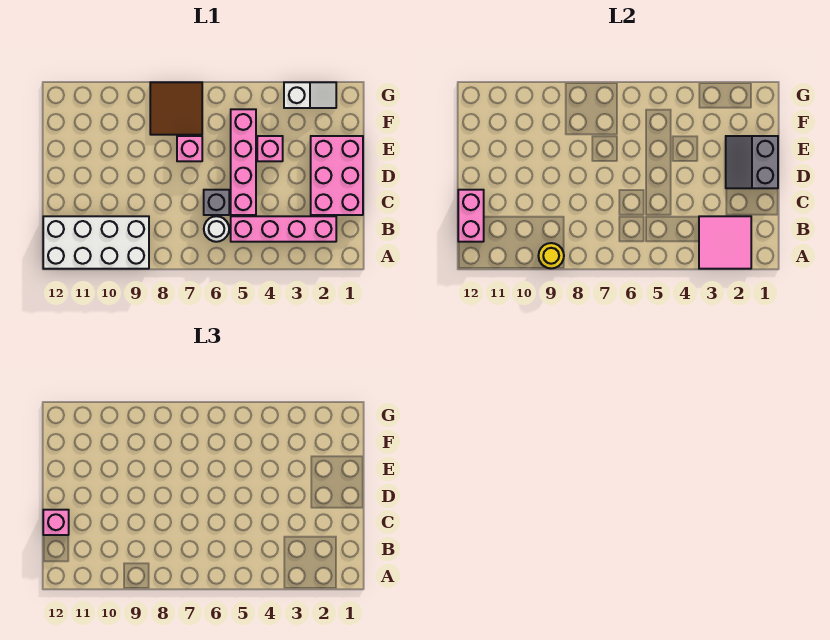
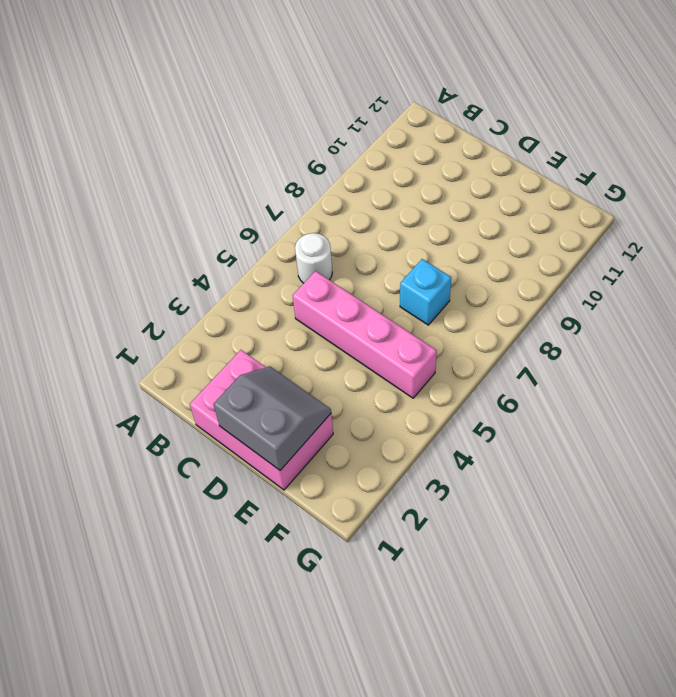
cyan 1x1 brick [400,259,451,325] -> pink 1x1 brick [177,136,202,161]
none -> white 2x4 brick [43,216,149,269]
none -> pink 1x4 brick [231,216,336,242]
none -> grey 1x1 brick [204,190,229,215]

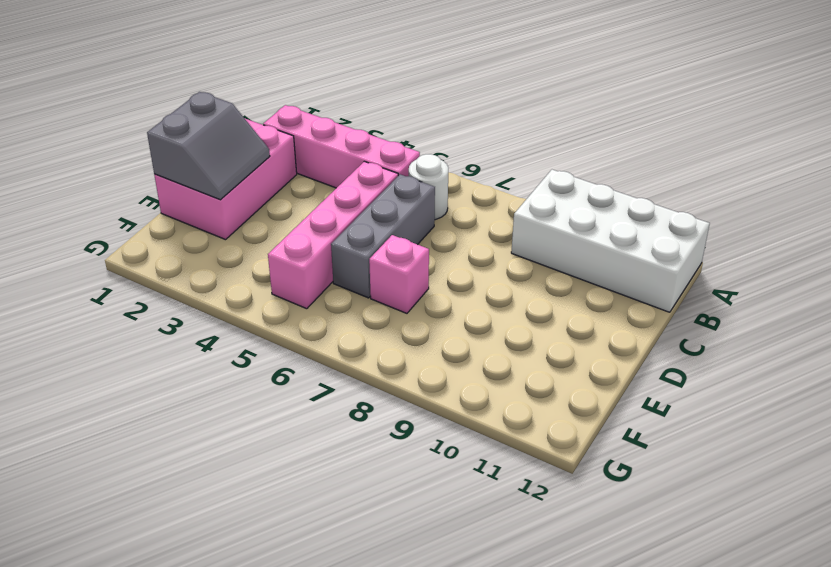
grey 1x3 brick [331,174,435,298] -> grey 1x1 brick [204,190,229,215]
none -> pink 1x1 brick [257,136,283,161]
none -> brown 2x2 tile [150,82,202,135]
none -> white 1x2 slope [284,82,336,108]

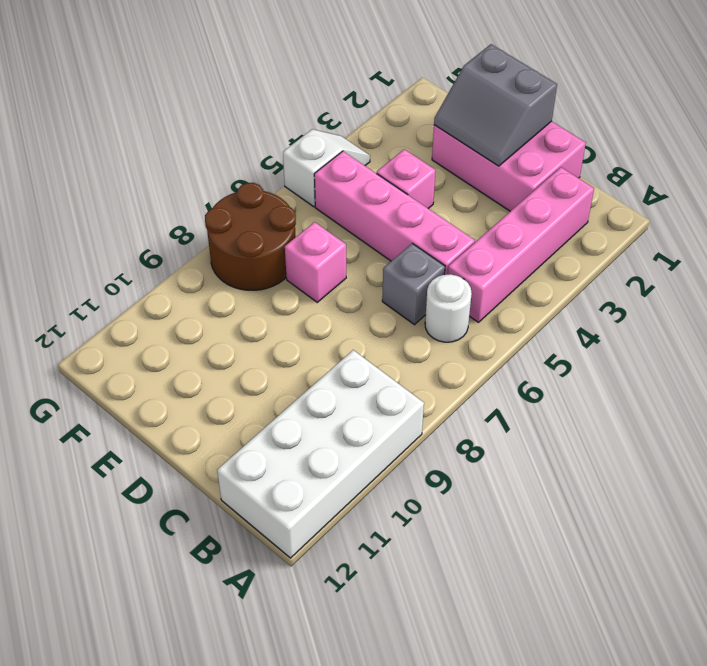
brown 2x2 round brick [205,183,296,290] -> brown 2x2 tile [150,82,202,135]
white 1x2 slope [283,129,370,207] -> white 1x2 slope moved to [284,82,336,108]
none -> pink 2x2 tile [699,216,751,269]
none -> yellow 1x1 round brick [539,243,564,268]
none -> pink 1x2 brick [458,190,484,242]

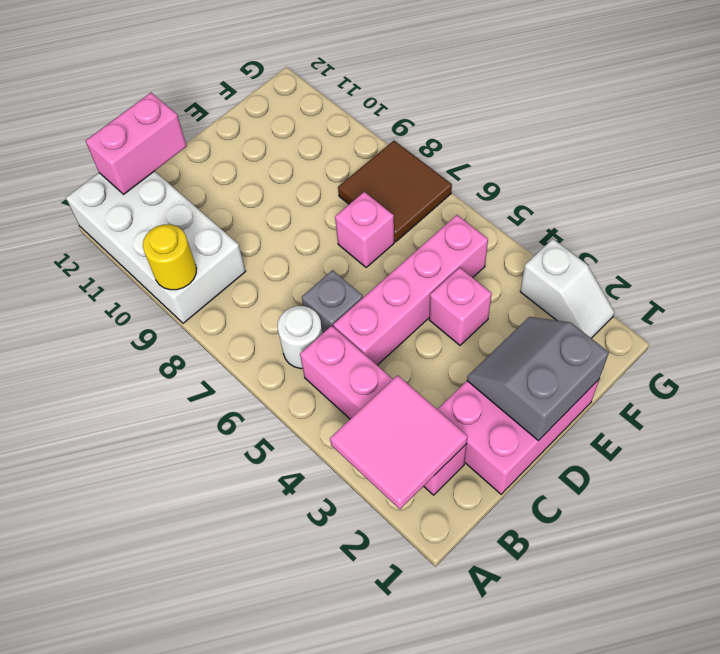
none -> pink 1x1 brick [43,510,69,535]

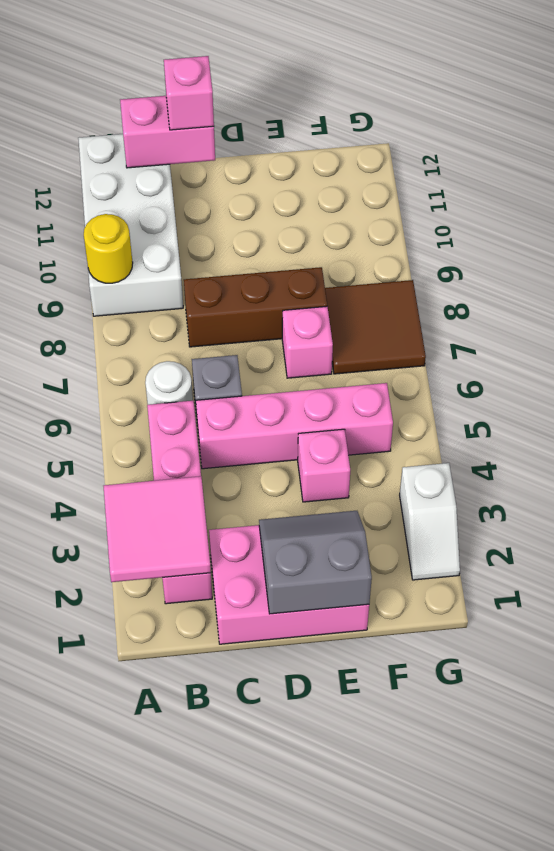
brown 1x3 brick [184,267,327,347] -> none

